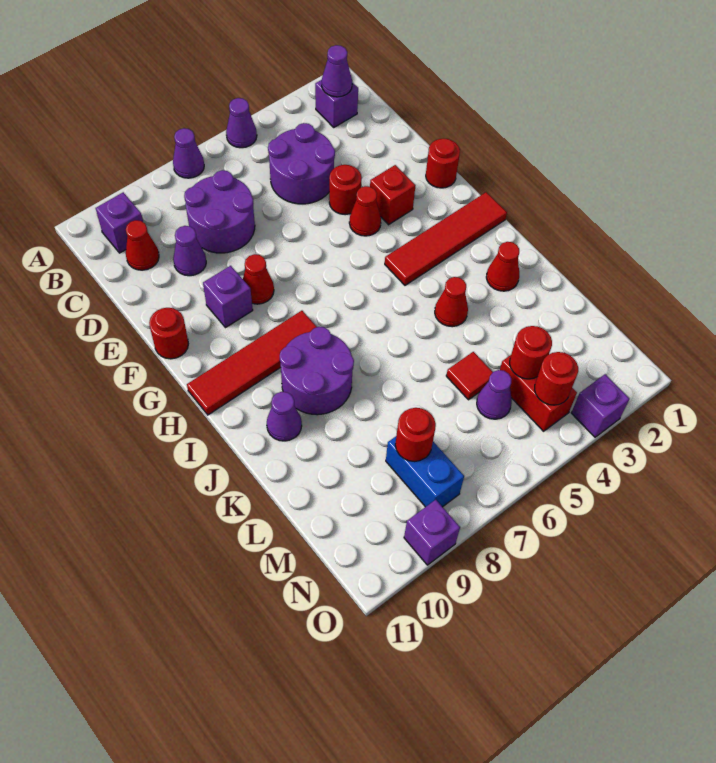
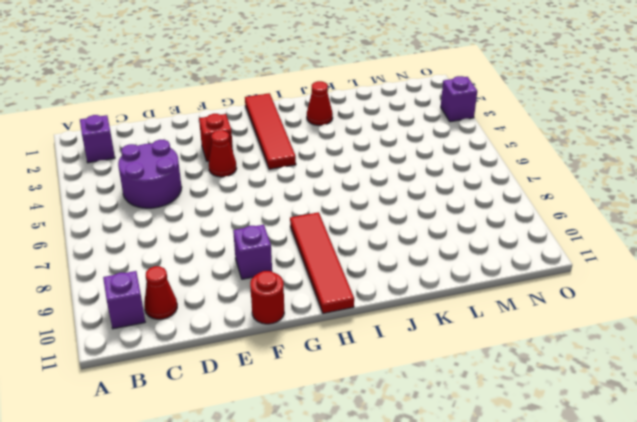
none -> purple 1x1 cone [226,98,257,148]
none -> purple 1x1 cone [173,128,204,178]
none -> purple 2x2 round brick [184,170,255,253]
none -> purple 1x1 cone [173,226,206,276]

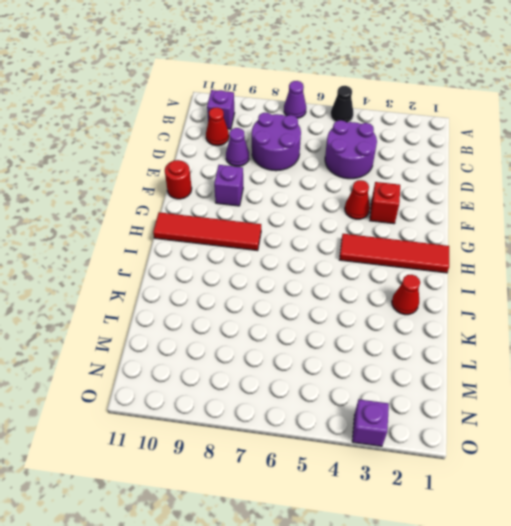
black 1x1 cone [331,86,353,122] -> purple 1x1 cone [226,98,257,148]
none -> purple 1x1 brick [315,80,358,127]
none -> red 1x1 round brick [329,165,362,215]
none -> red 1x1 round brick [426,138,460,188]
none -> red 1x1 cone [243,254,274,304]

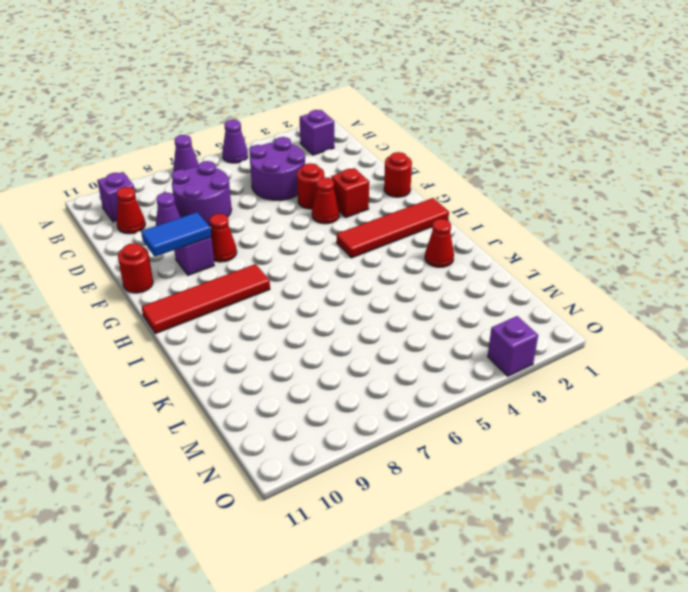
blue 1x2 tile [141,212,211,257] -> none
none -> purple 2x2 round brick [280,327,354,415]
none -> red 1x1 cone [435,277,468,327]
none -> purple 1x1 cone [267,392,302,441]
none -> red 1x1 tile [446,352,493,400]

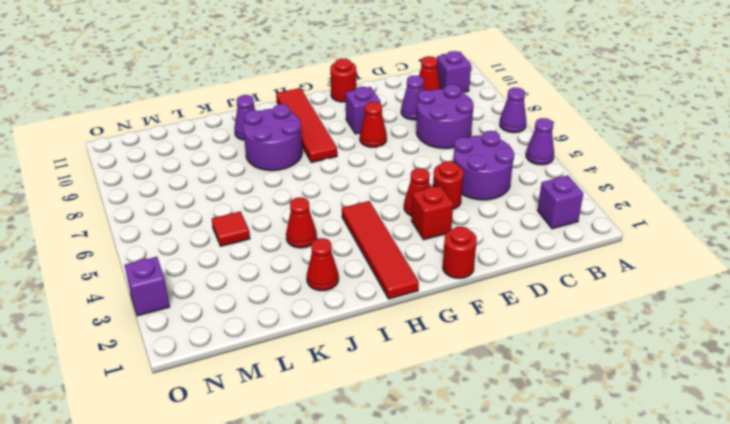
none -> red 1x2 brick [500,355,577,431]
none -> purple 1x1 cone [477,370,512,419]
none -> blue 1x2 brick [386,437,464,507]
none -> purple 1x1 brick [404,500,460,565]

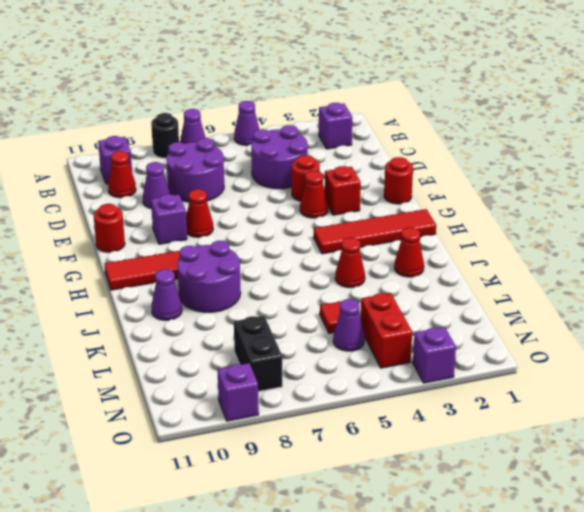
black 1x1 round brick [151,113,179,158] -> none
black 1x2 brick [234,316,282,391] -> blue 1x2 brick [386,437,464,507]
none -> purple 1x1 cone [322,45,352,97]
none -> red 1x1 round brick [510,326,552,379]
none -> red 1x1 round brick [395,408,436,462]
none -> red 1x1 round brick [535,352,578,405]

